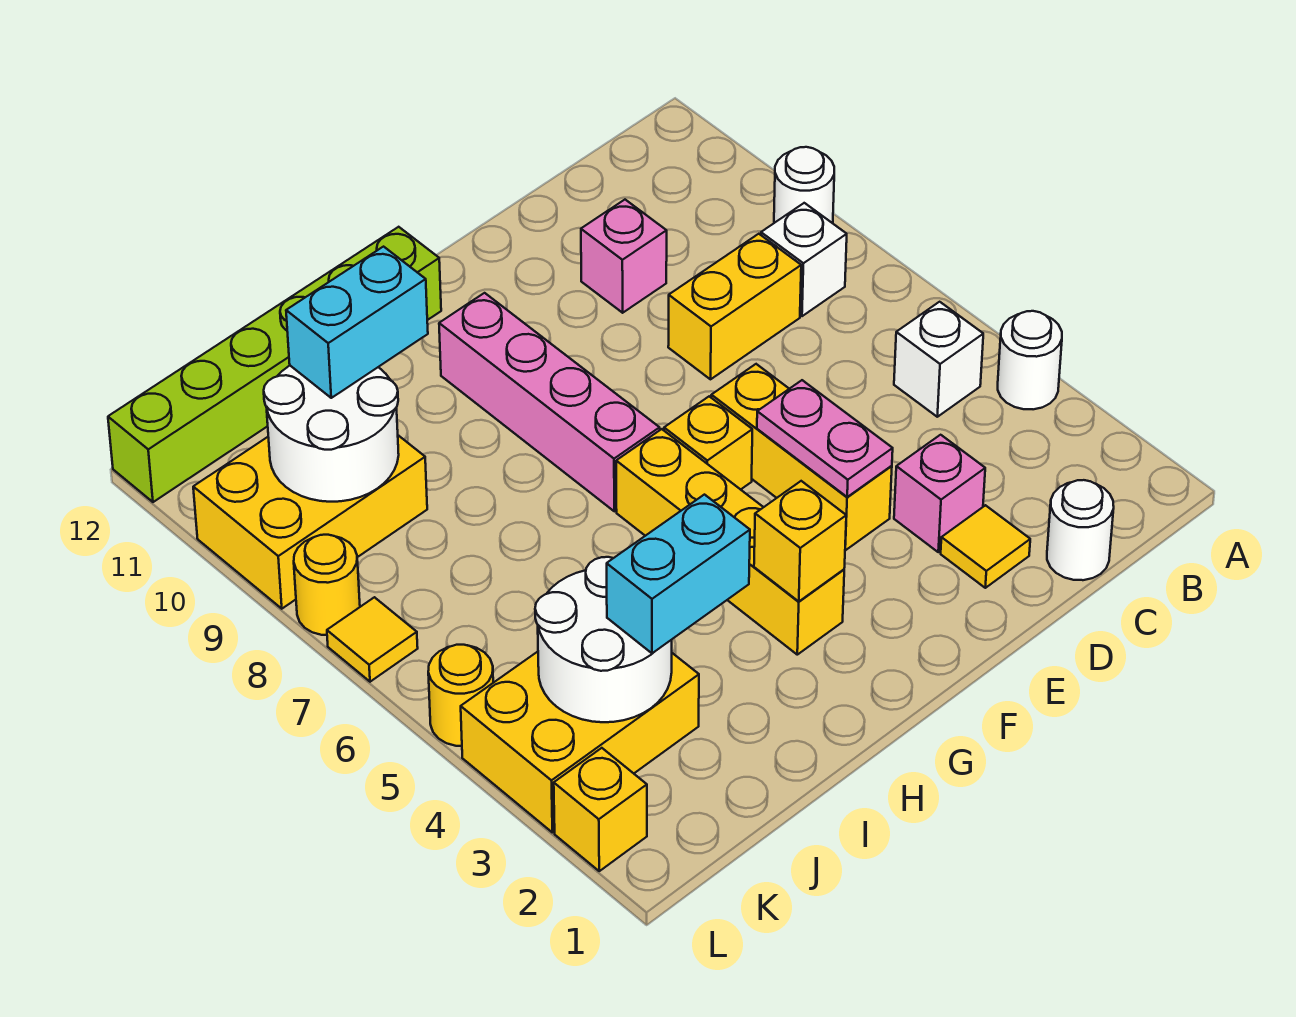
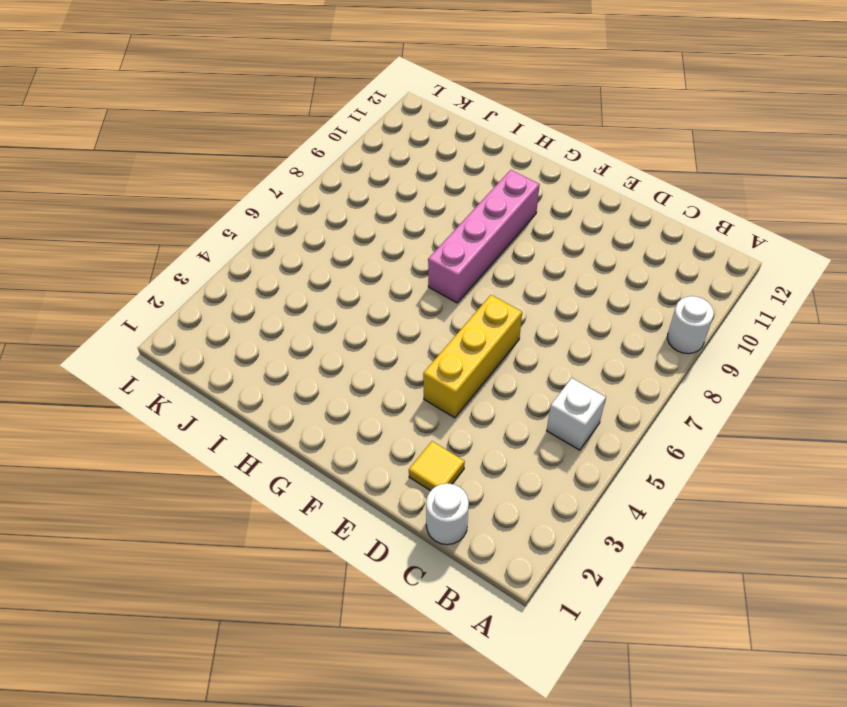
none -> white 1x1 round brick [998,311,1062,409]
none -> white 1x1 brick [761,203,847,316]
none -> yellow 1x2 brick [668,234,801,379]

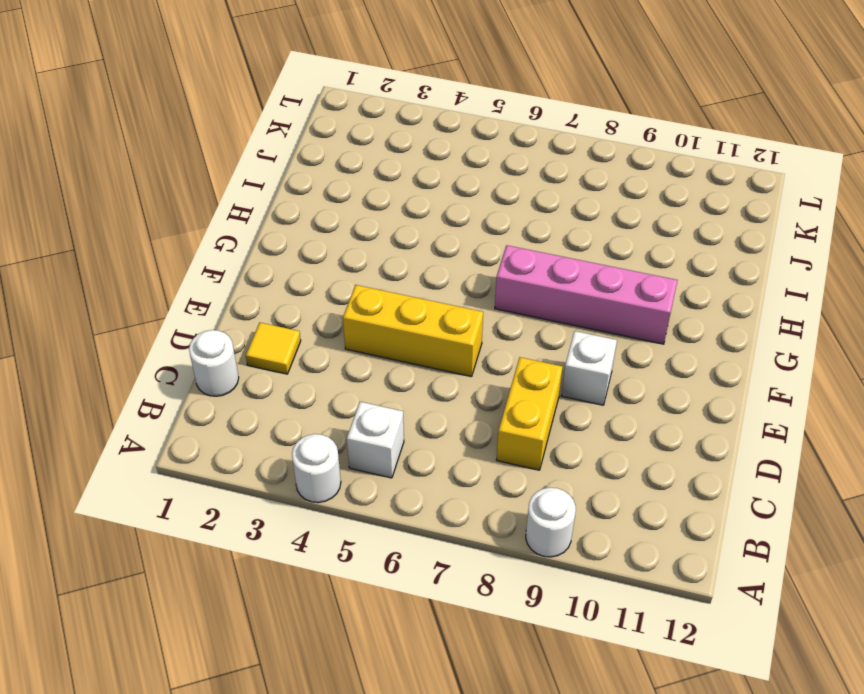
white 1x1 brick [561,331,617,405] -> white 1x1 brick moved to [761,203,847,316]
none -> pink 1x1 brick [894,435,985,552]
none -> pink 1x1 brick [581,200,667,313]
none -> yellow 1x1 brick [664,396,752,490]

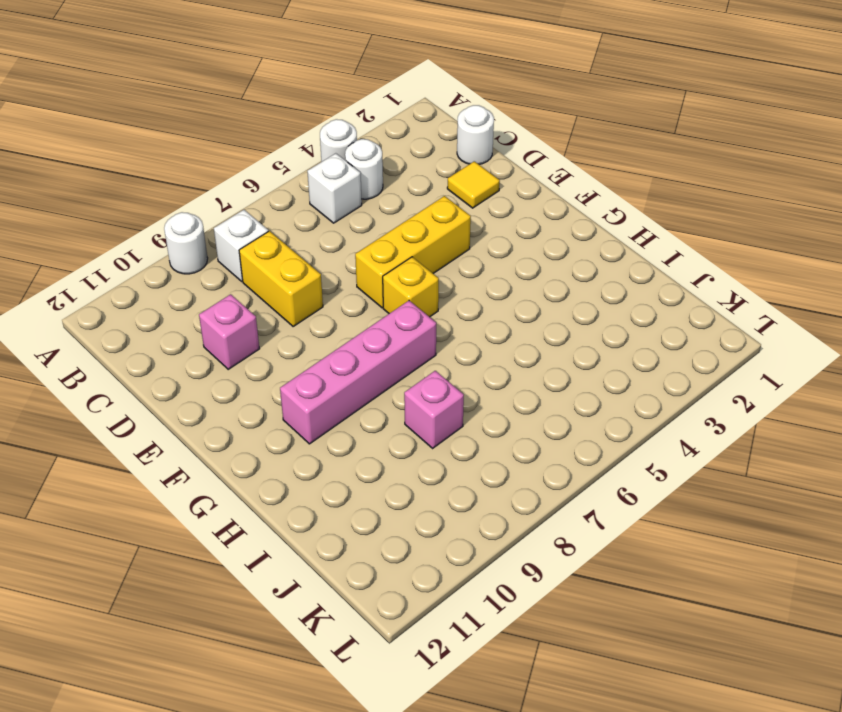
white 1x1 round brick [345,139,383,199] -> none
pink 1x1 brick [404,371,464,448] -> pink 1x1 brick moved to [894,435,985,552]
none -> yellow 1x4 brick [616,429,844,655]
none -> lime 1x6 brick [108,227,441,502]
none -> yellow 2x3 brick [461,652,699,832]

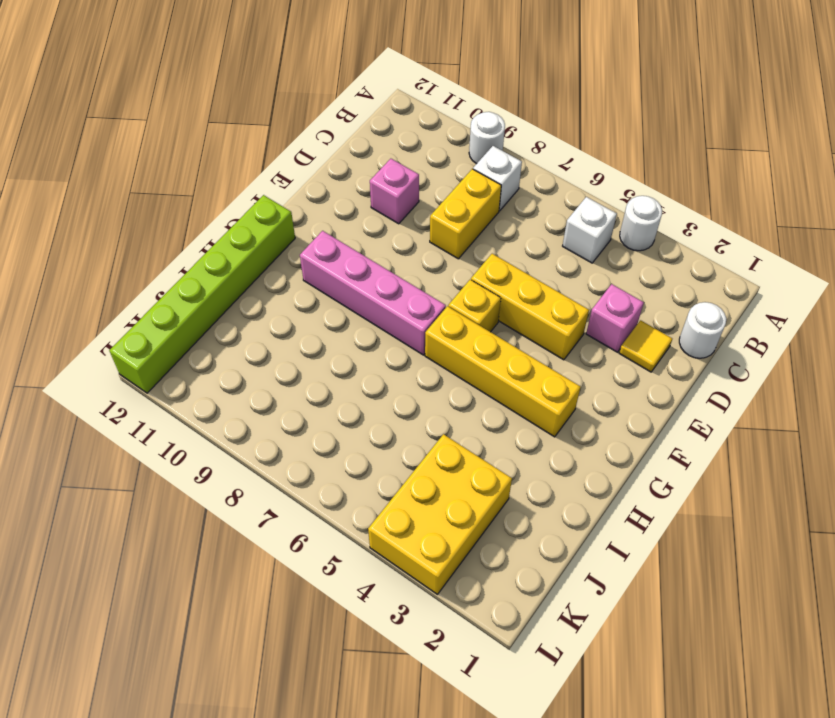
none -> yellow 2x3 brick [193,435,427,609]
none -> yellow 1x1 brick [554,748,647,871]
none -> yellow 1x1 round brick [428,645,493,746]

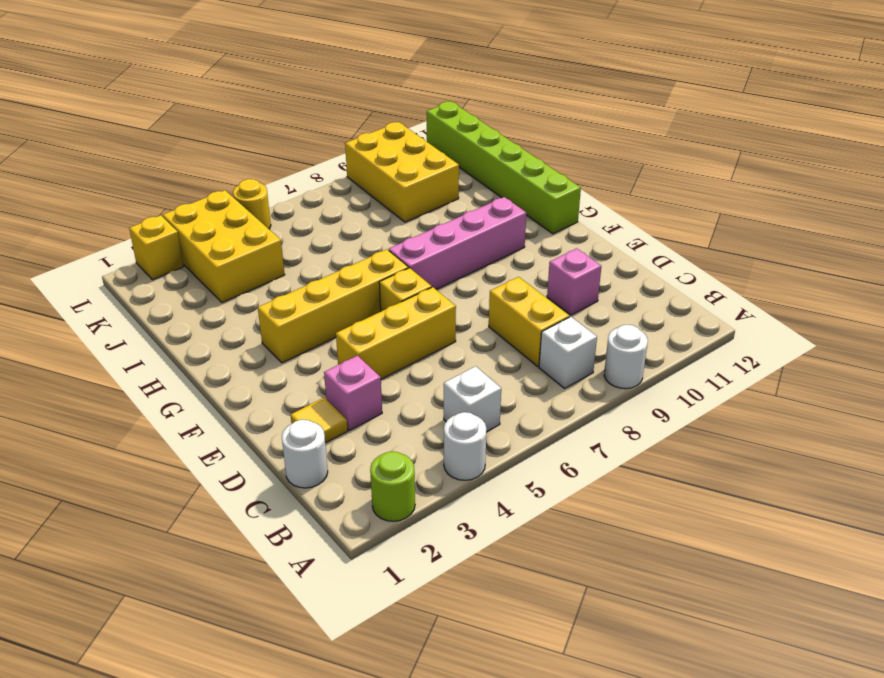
lime 1x1 round brick [370,451,415,521] -> none
none -> yellow 1x1 tile [327,597,418,682]
none -> yellow 1x1 round brick [294,535,360,635]
none -> pink 1x2 plate [757,380,893,497]

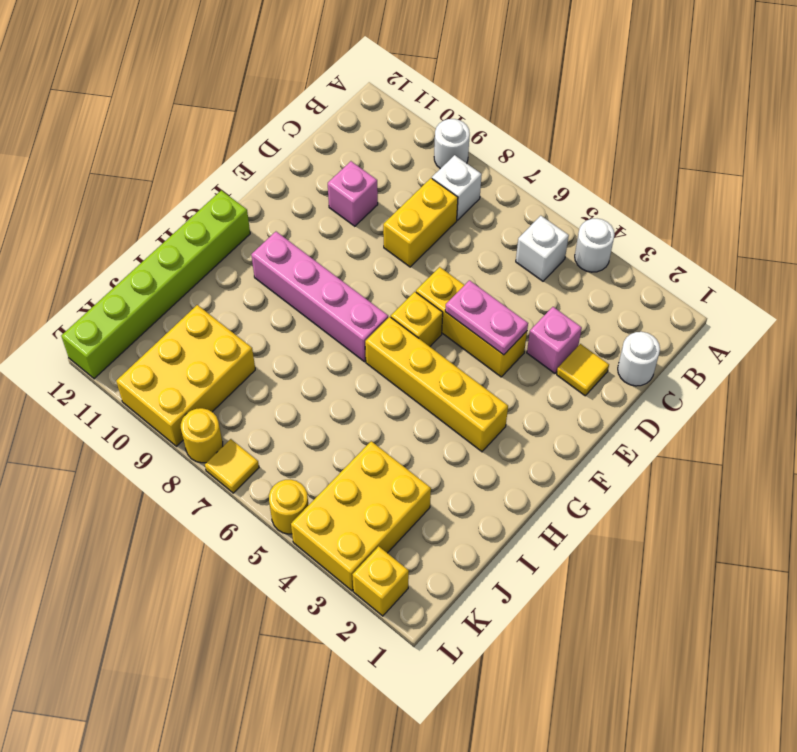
none -> yellow 1x1 brick [754,481,846,601]
none -> white 2x2 round brick [535,557,672,722]
none -> white 2x2 round brick [264,366,399,502]

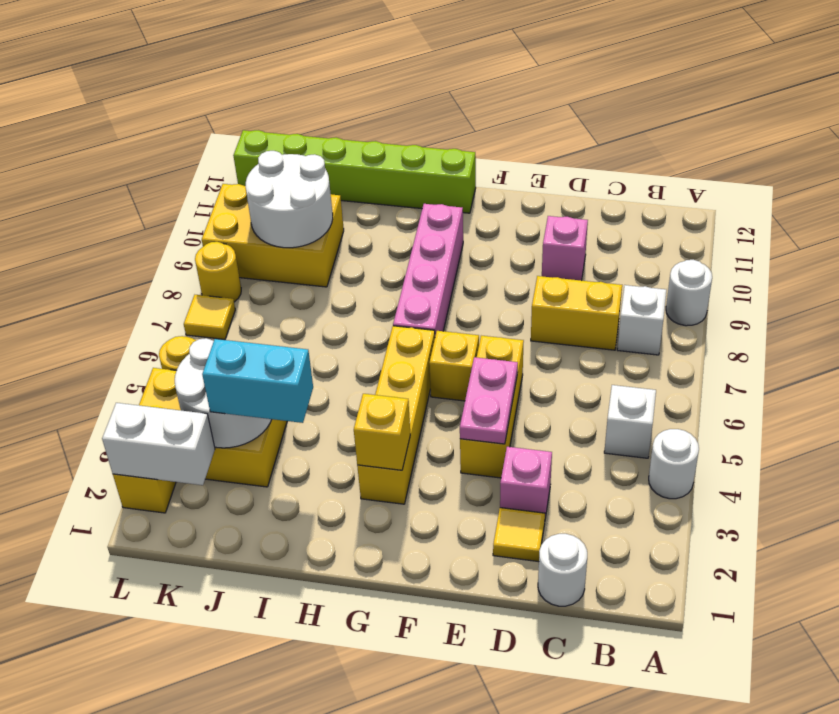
white 1x2 brick [102,403,215,485] -> none
none -> cyan 1x2 brick [286,247,428,398]

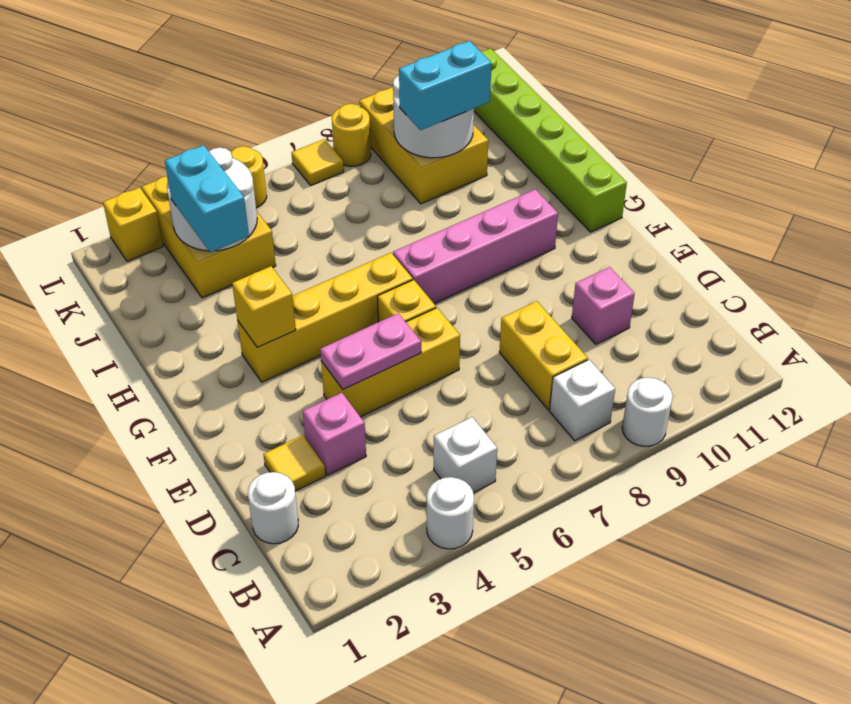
cyan 1x2 brick [399,41,491,130] -> cyan 1x2 brick turned to [286,247,428,398]

